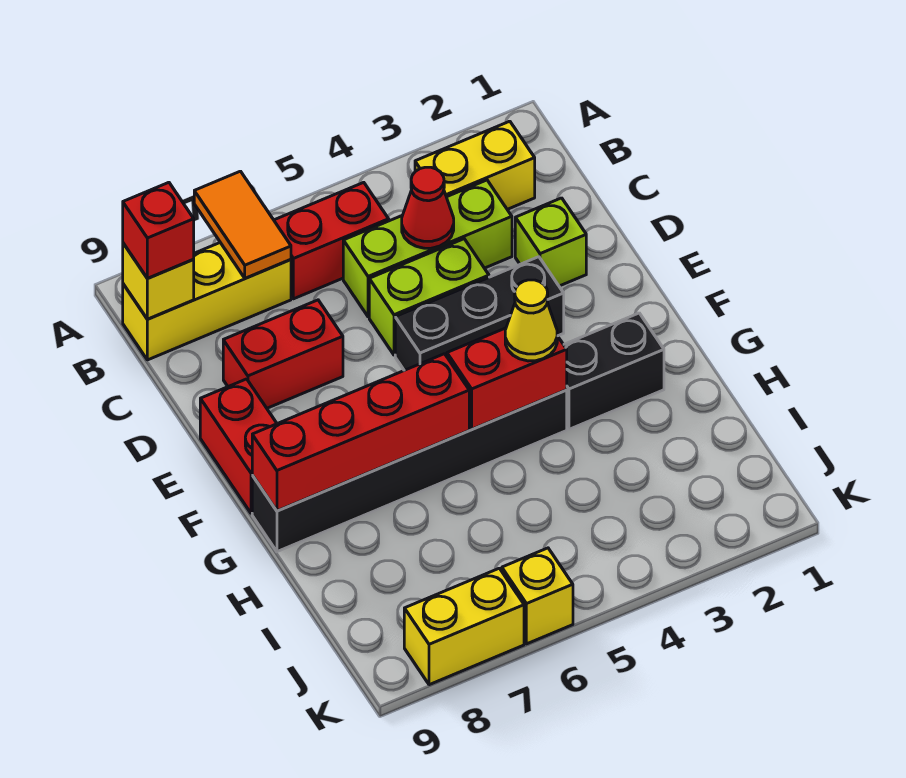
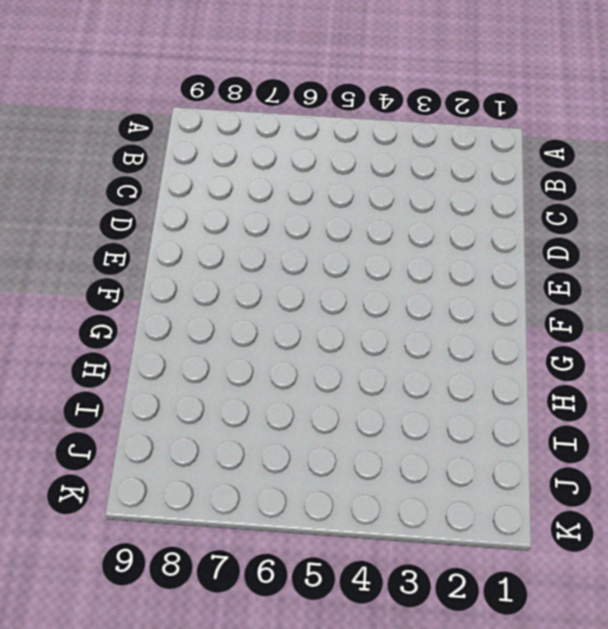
none -> yellow 1x2 brick [415,121,535,209]
none -> red 1x2 brick [274,182,389,299]
none -> yellow 1x3 brick [123,243,291,360]

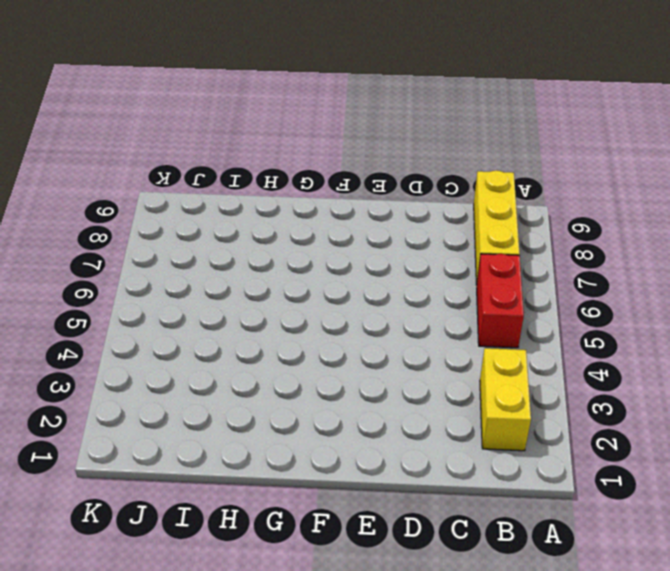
none -> lime 1x3 brick [343,180,512,317]
none -> lime 1x1 brick [515,198,586,286]
none -> lime 1x2 brick [369,239,489,355]

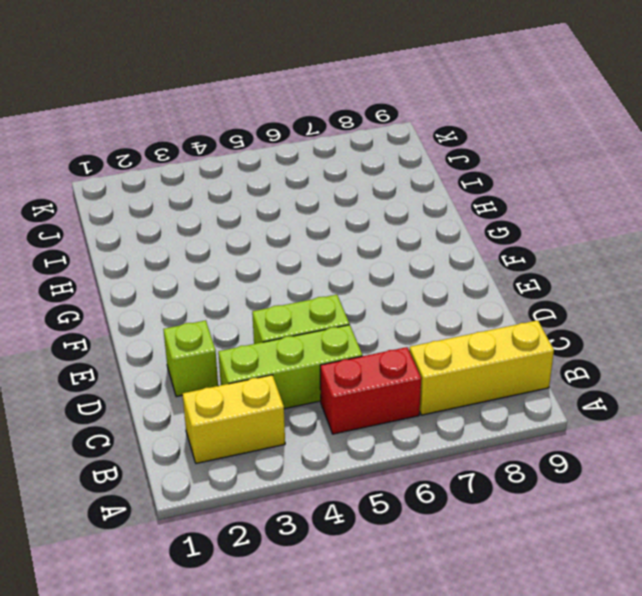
none -> red 1x2 brick [223,300,343,408]
none -> black 1x3 brick [395,257,564,370]
none -> red 1x2 brick [200,379,277,513]

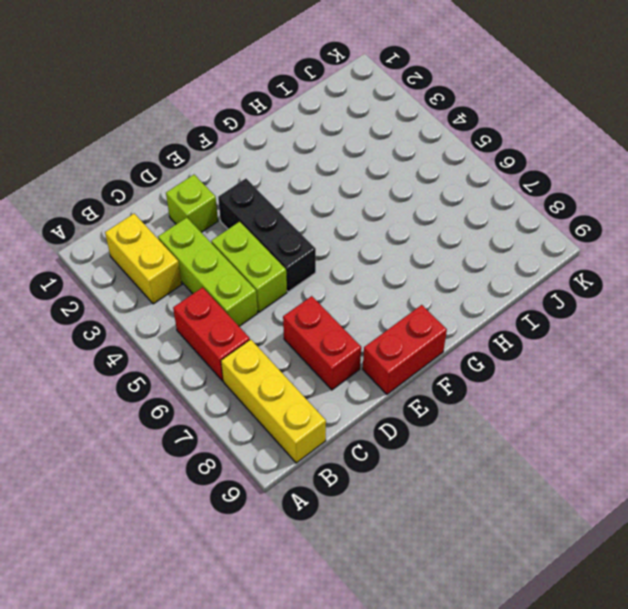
none -> black 1x2 brick [564,313,664,429]
none -> black 1x6 brick [252,390,567,552]
none -> yellow 1x1 brick [502,548,573,644]

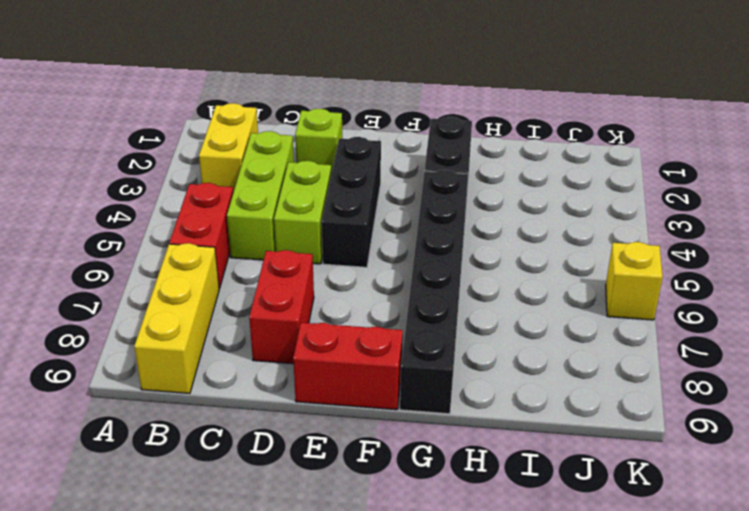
none -> yellow 1x2 brick [404,568,524,685]
none -> orange 1x2 tile [194,171,291,278]
none -> yellow 1x1 brick [123,243,194,319]

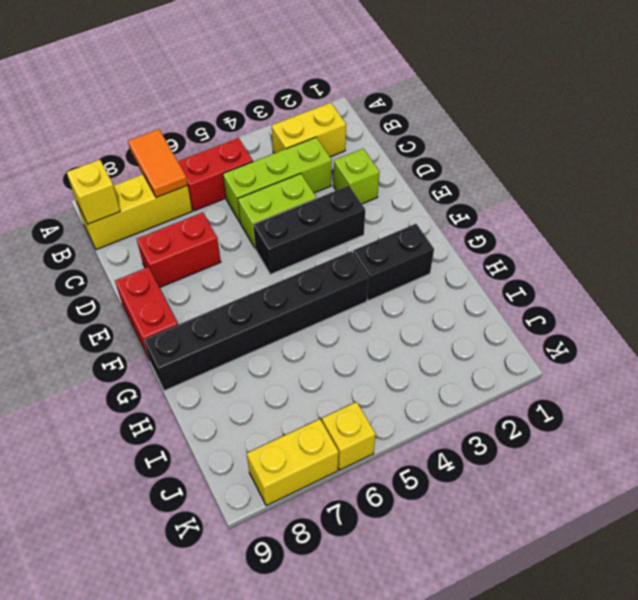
none -> red 1x1 cone [402,167,454,248]
none -> red 1x2 brick [447,328,567,429]
none -> red 1x4 brick [252,354,469,511]

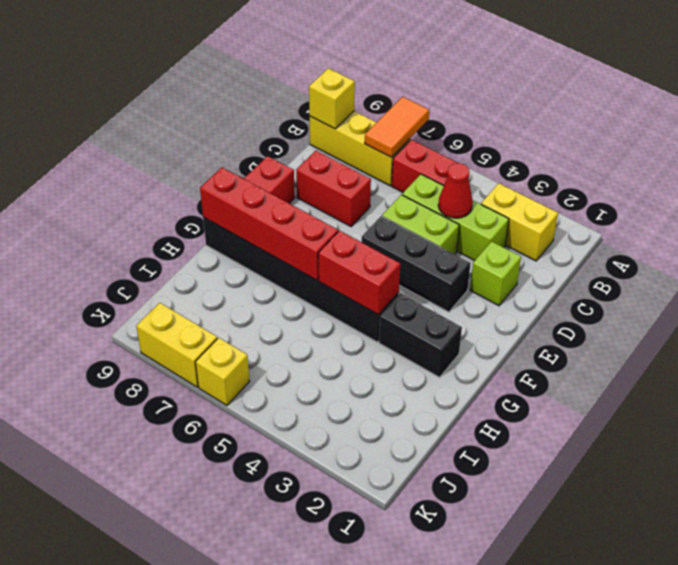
none -> red 1x1 brick [123,182,194,278]
none -> yellow 1x1 cone [505,280,557,361]

